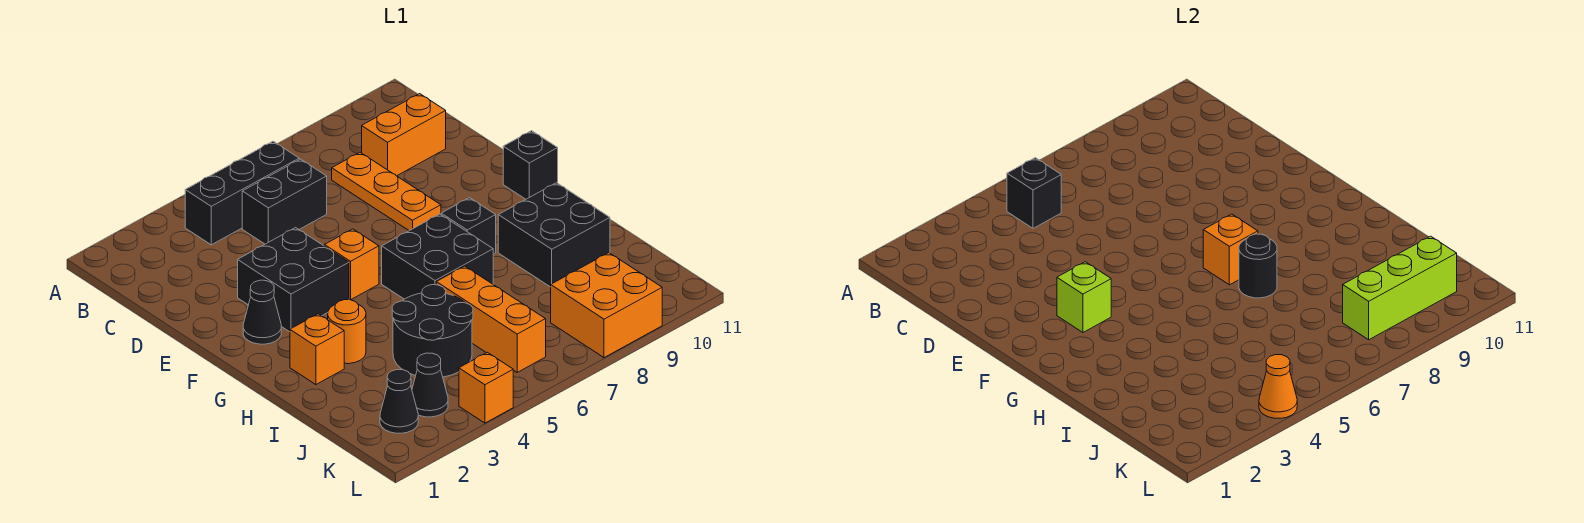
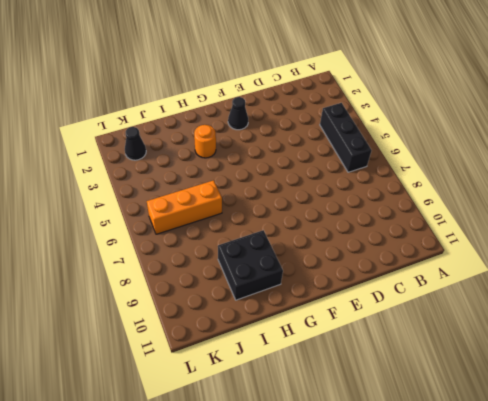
none -> black 1x2 brick [242,159,327,244]
none -> orange 1x3 plate [332,152,441,231]
none -> orange 1x2 brick [362,94,446,176]

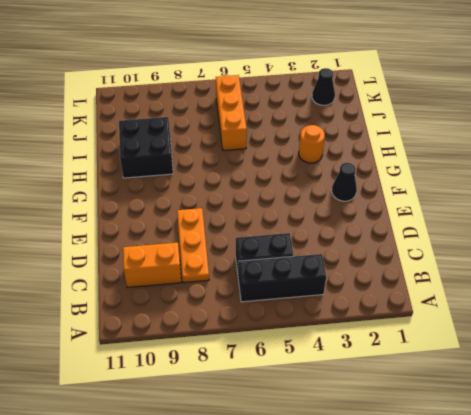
none -> black 2x2 brick [238,228,349,332]
none -> orange 1x1 brick [324,229,379,300]
none -> black 1x1 brick [503,131,558,199]

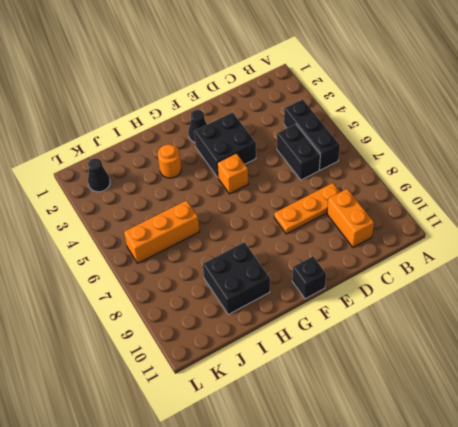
none -> black 2x2 brick [382,214,493,299]
none -> black 1x1 brick [441,198,496,254]
none -> orange 1x1 brick [290,314,344,385]

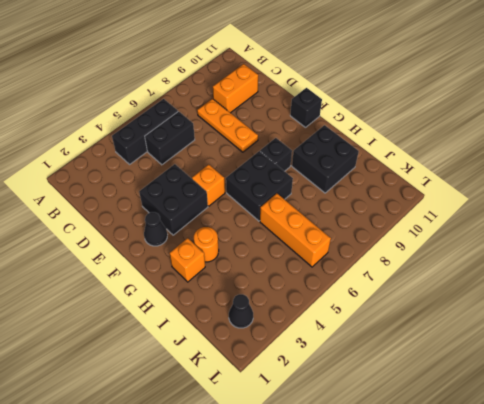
none -> black 2x2 round brick [392,285,473,377]
none -> black 1x1 cone [412,353,448,417]
none -> orange 2x2 brick [551,253,662,358]

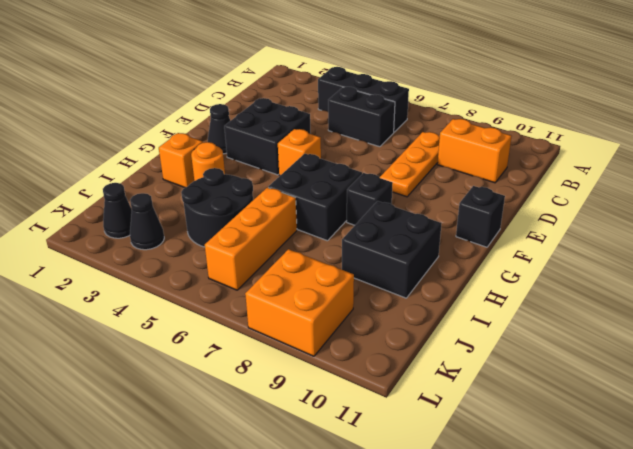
none -> orange 1x1 brick [459,352,513,423]
none -> black 1x1 brick [1007,158,1061,228]
none -> lime 1x1 brick [1057,262,1111,332]

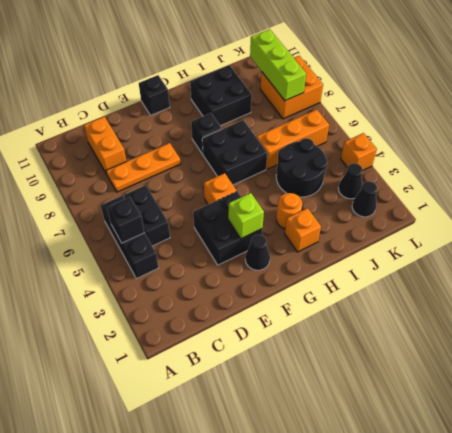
none -> orange 1x1 brick [1203,214,1258,285]
none -> black 1x1 round brick [1239,234,1277,298]
none -> orange 1x1 cone [1259,355,1297,418]

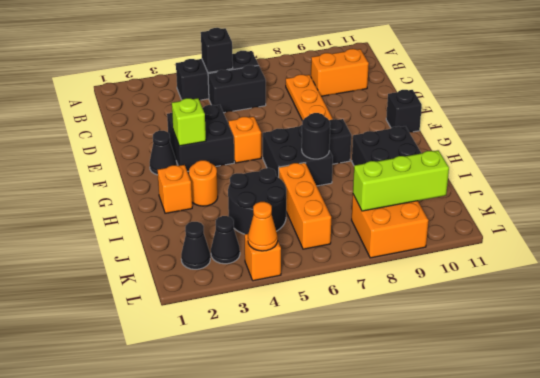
none -> orange 1x1 brick [1203,214,1258,285]

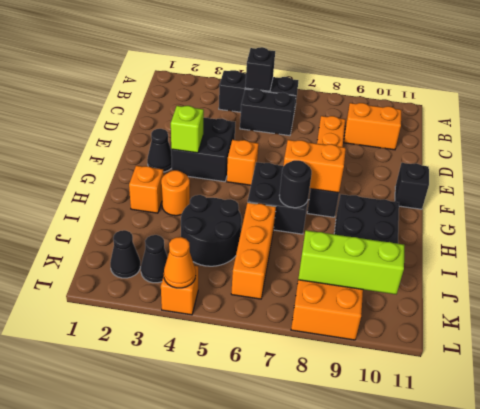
orange 1x2 brick [283,140,346,193] -> orange 1x1 brick [1203,214,1258,285]

